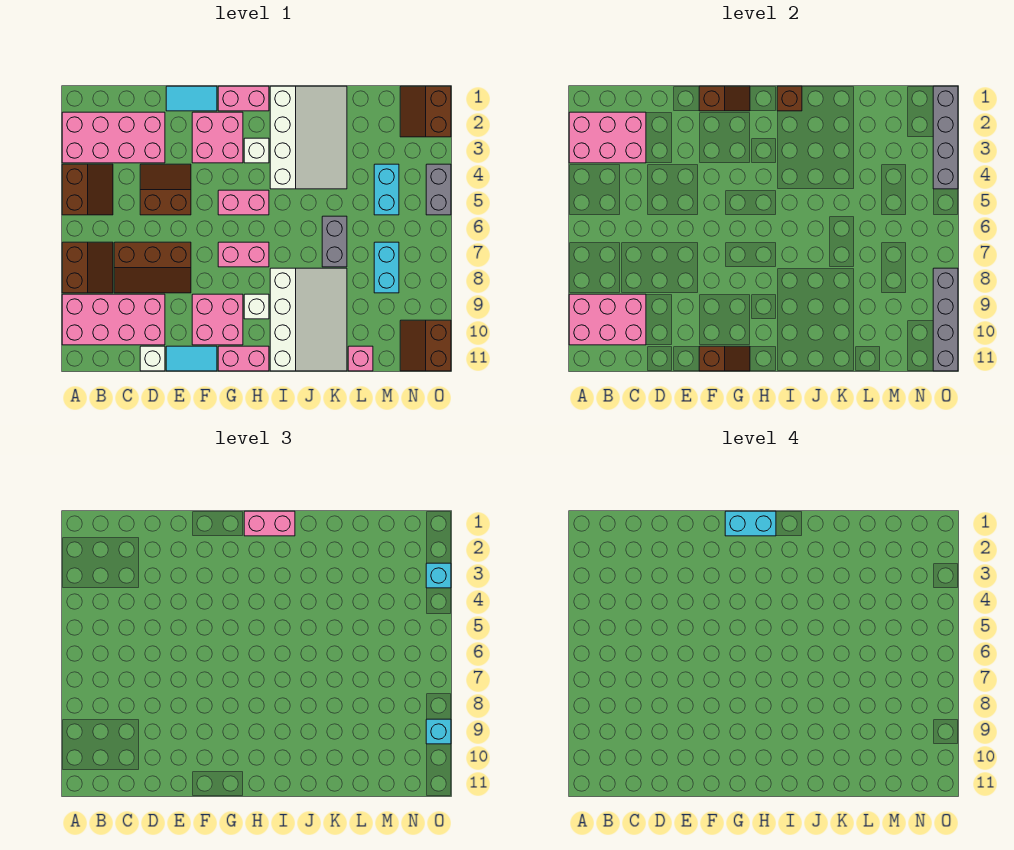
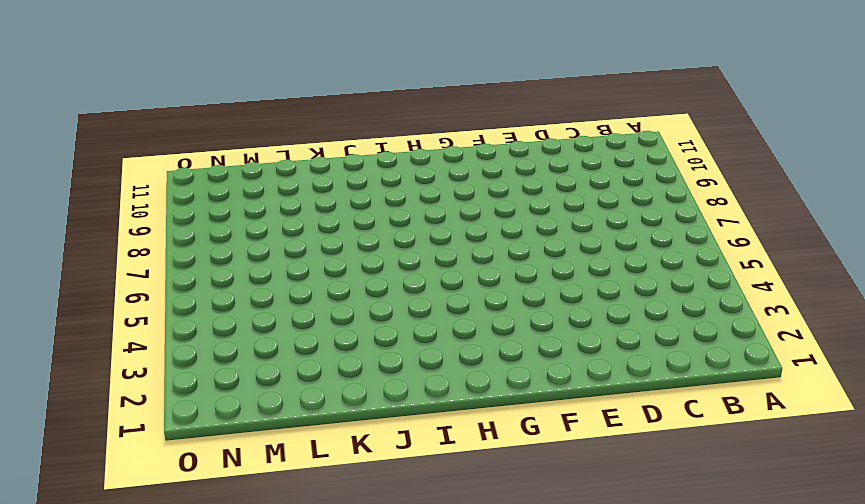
none -> pink 2x4 brick [62,112,165,163]
none -> brown 2x2 slope [62,164,113,215]
none -> brown 2x2 slope [62,242,113,293]
none -> pink 2x4 brick [62,294,165,345]

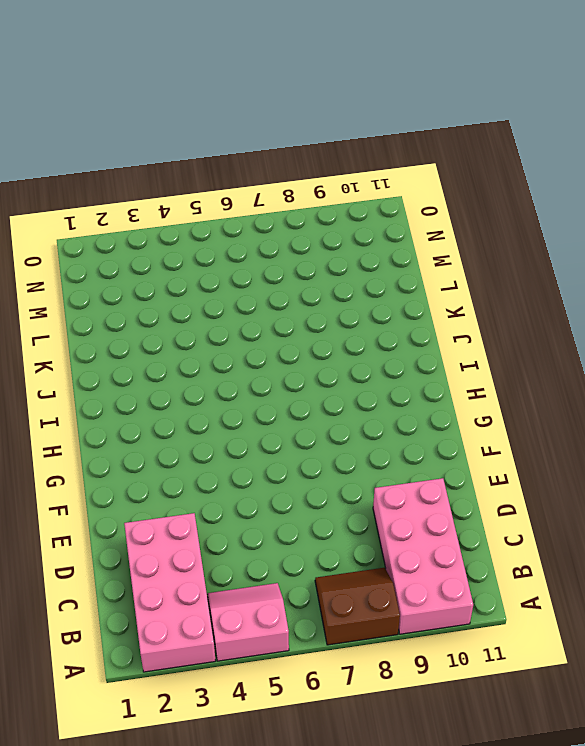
pink 2x2 slope [207,583,289,661] -> brown 2x2 slope [62,164,113,215]
none -> brown 2x3 slope [114,242,191,293]
none -> brown 2x2 slope [140,164,191,215]
none -> white 1x1 brick [140,346,165,371]
none -> cyan 1x2 tile [166,86,217,111]

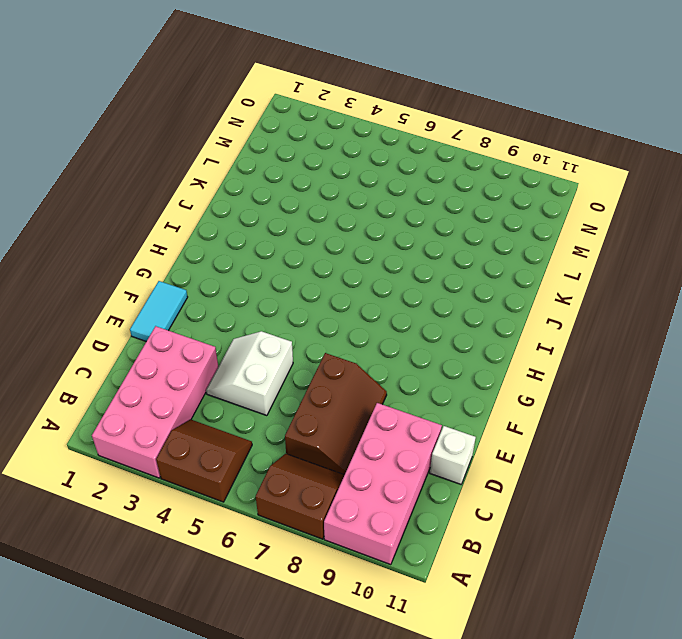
white 2x2 slope [206,331,293,416] -> brown 2x2 slope [140,164,191,215]
none -> cyan 1x2 tile [166,346,217,371]
none -> pink 2x2 brick [192,112,243,163]
none -> pink 2x2 brick [192,294,243,345]
none -> pink 1x2 brick [218,86,269,111]

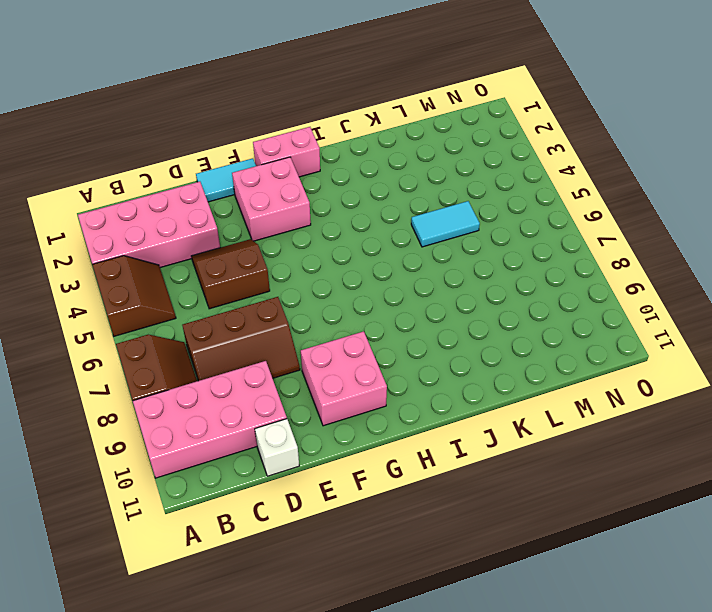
cyan 1x2 tile [411,201,480,247] -> cyan 1x2 tile moved to [166,346,217,371]
none -> pink 1x2 brick [218,190,269,215]
none -> pink 1x2 brick [218,242,269,267]
none -> pink 1x2 brick [218,346,269,371]
none -> white 1x1 brick [244,138,269,163]

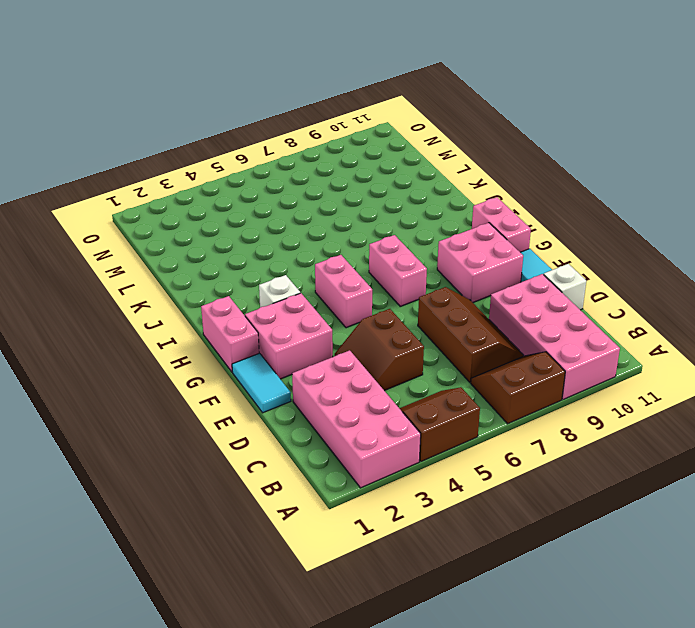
none -> white 1x1 brick [244,294,269,319]
none -> white 3x4 slope [270,86,347,189]
none -> white 3x4 slope [270,268,347,371]
none -> grey 1x2 brick [322,216,347,267]

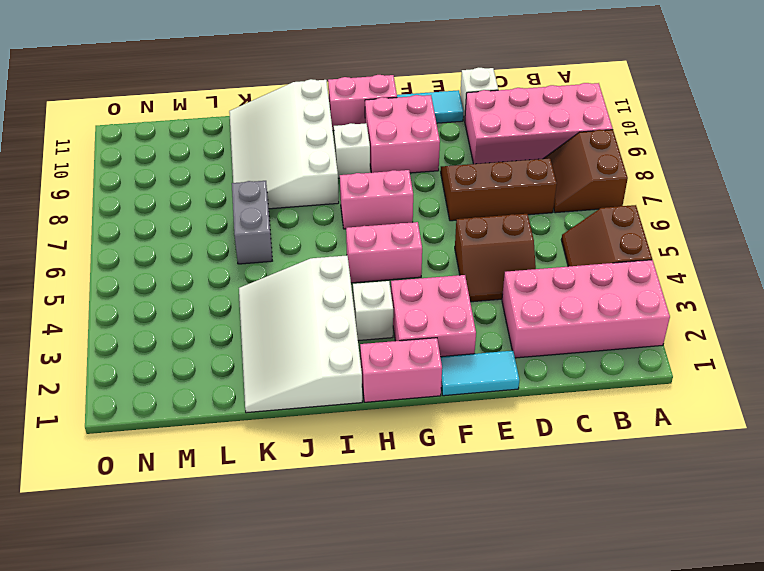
none -> pink 1x1 brick [348,346,373,371]
none -> cyan 1x2 brick [374,164,399,215]
none -> cyan 1x2 brick [374,242,399,293]
none -> brown 2x2 slope [400,86,451,137]

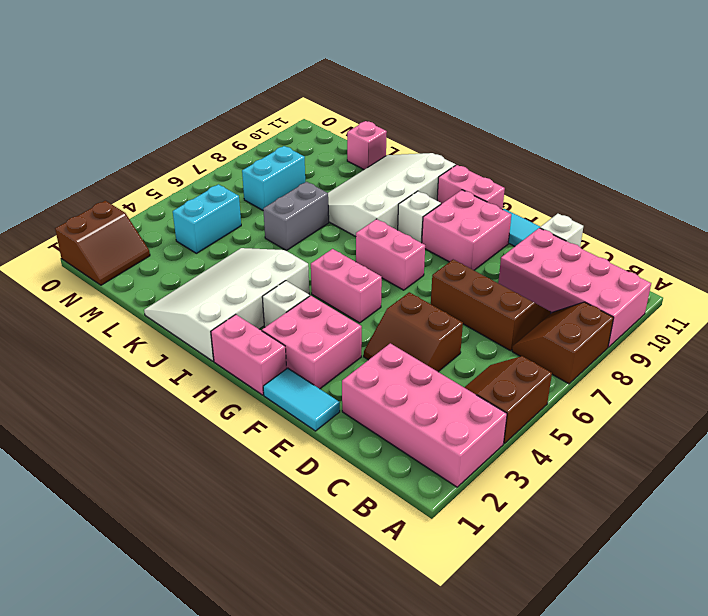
none -> brown 2x2 slope [400,320,451,371]
none -> grey 1x2 brick [426,164,451,215]
none -> pink 2x3 brick [569,112,646,163]
none -> pink 2x3 brick [569,294,646,345]

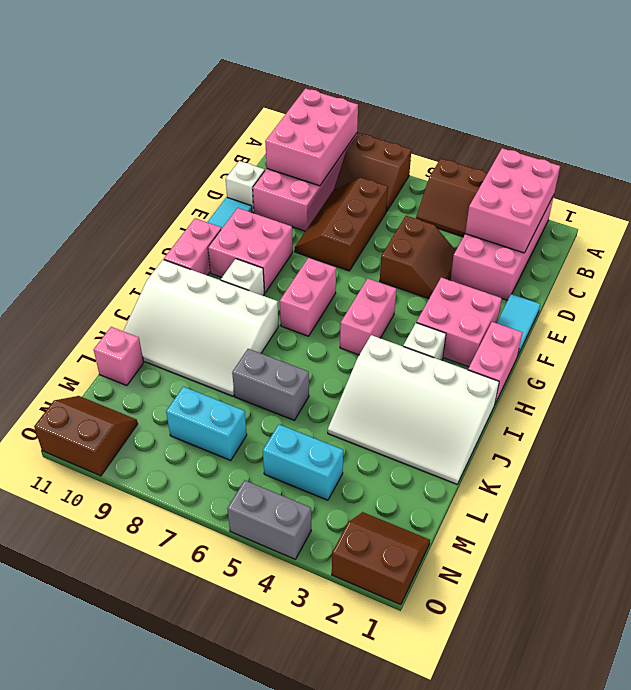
none -> brown 1x2 slope [699,86,750,111]
none -> brown 1x2 slope [699,346,750,371]
none -> brown 1x1 brick [777,86,802,111]
none -> grey 1x4 brick [933,86,958,189]

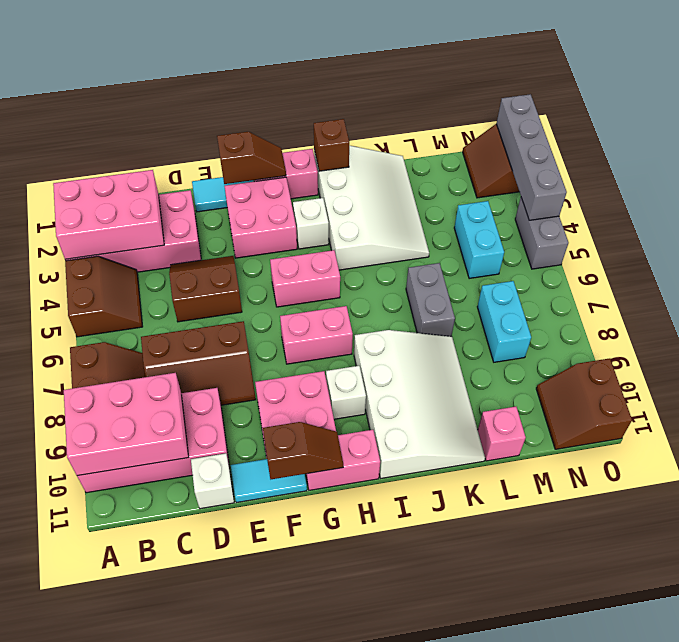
none -> grey 1x4 brick [933,268,958,371]
none -> pink 1x2 brick [244,511,295,536]
none -> cyan 1x1 brick [426,563,451,588]
none -> cyan 1x1 brick [426,719,451,744]

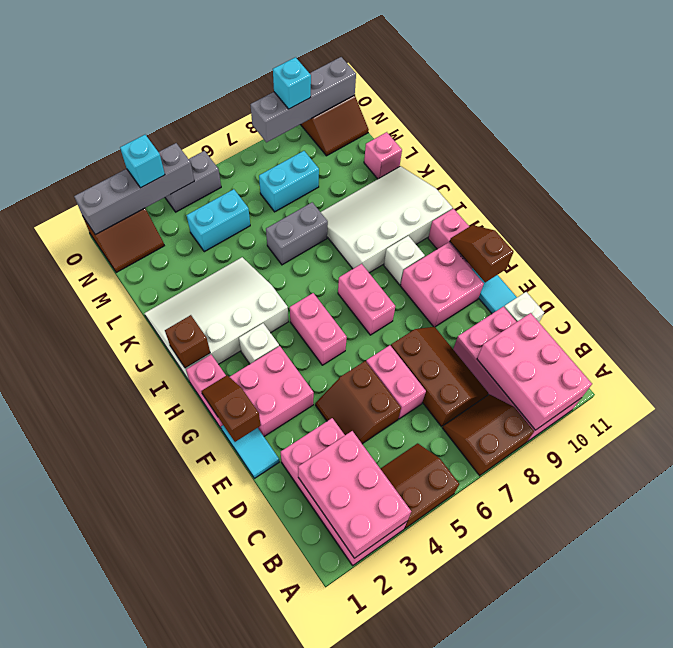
pink 1x2 brick [366,345,426,419] -> pink 1x2 brick moved to [244,511,295,536]
none -> cyan 1x2 brick [725,511,776,536]

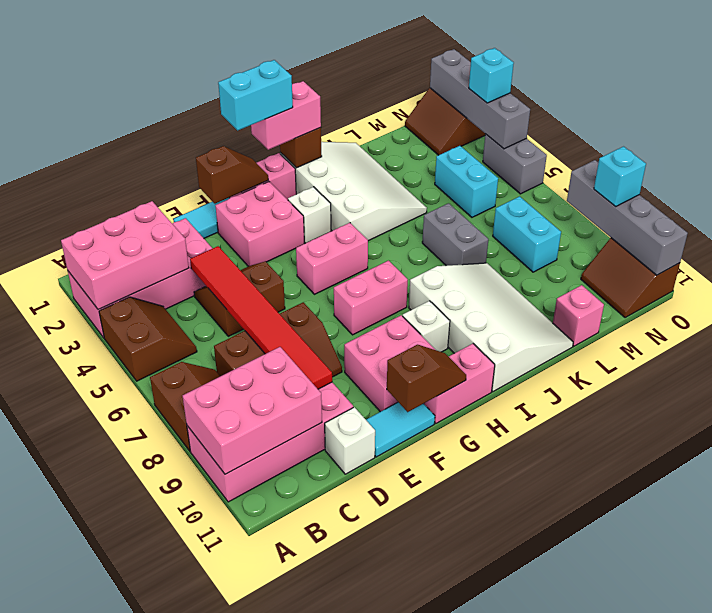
red 1x6 tile [190,246,332,389] -> none

